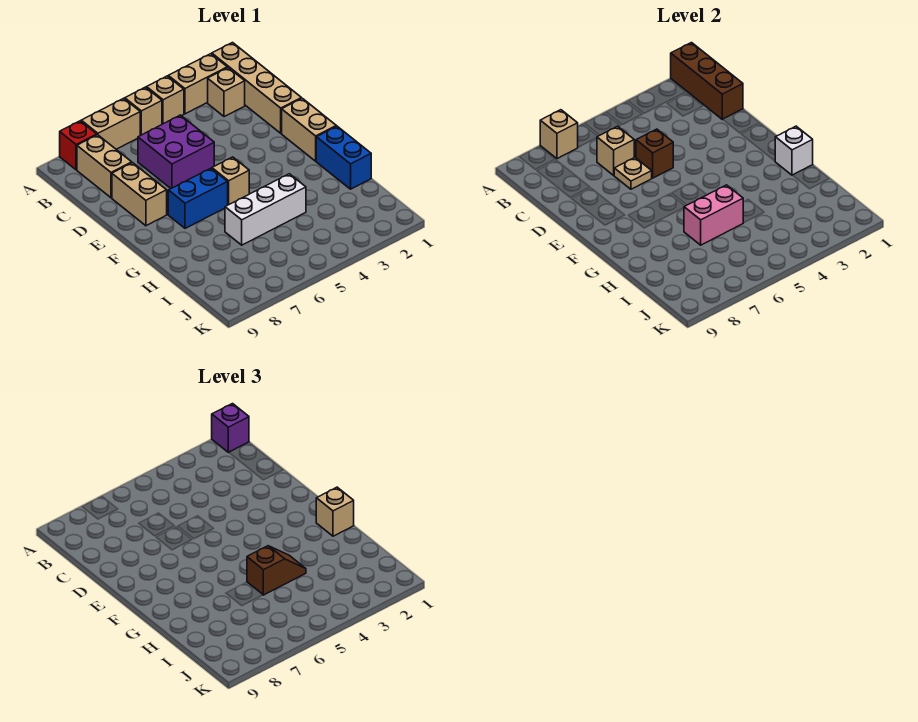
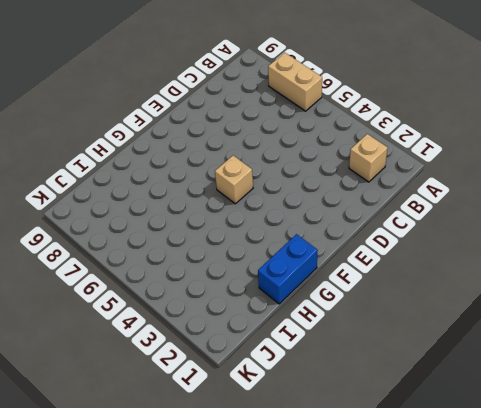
none -> tan 1x4 brick [212,43,301,133]
none -> tan 1x2 brick [168,54,227,114]
none -> tan 1x1 brick [147,76,184,124]

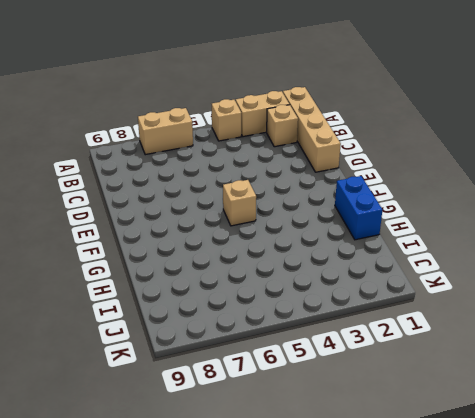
none -> tan 1x1 brick [125,87,162,135]
none -> red 1x1 brick [60,121,97,170]
none -> tan 1x2 brick [77,135,132,198]

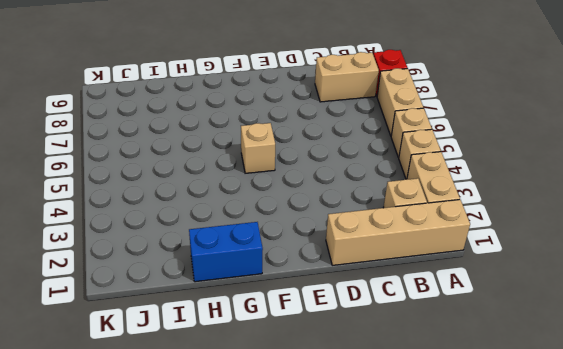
none -> purple 2x2 brick [138,115,214,188]
none -> tan 1x2 brick [112,163,167,226]
none -> tan 1x2 brick [282,98,336,161]

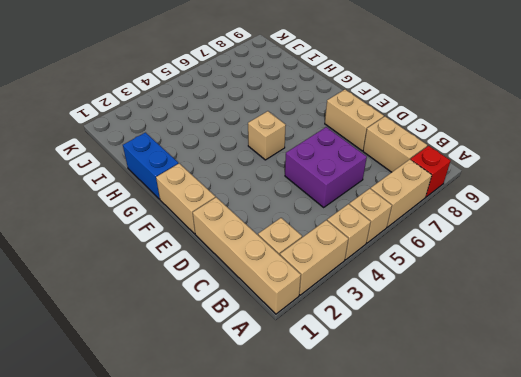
none -> blue 1x2 brick [168,168,228,228]
none -> white 1x3 brick [225,174,306,245]
none -> brown 1x3 brick [671,43,743,119]

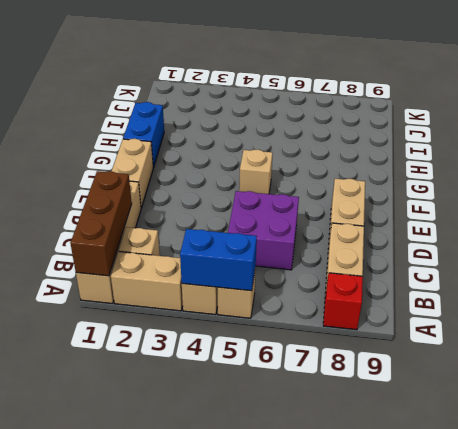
blue 1x2 brick [180,229,257,291] -> blue 1x2 brick moved to [168,168,228,228]
none -> tan 1x2 brick [81,98,140,149]
none -> white 1x3 brick [225,174,306,245]
none -> tan 1x1 brick [540,110,578,159]

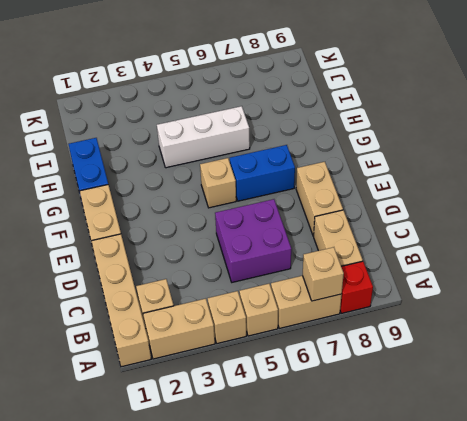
none -> brown 1x3 brick [671,43,743,119]
none -> tan 1x1 brick [597,126,634,175]
none -> brown 1x1 brick [636,129,673,178]

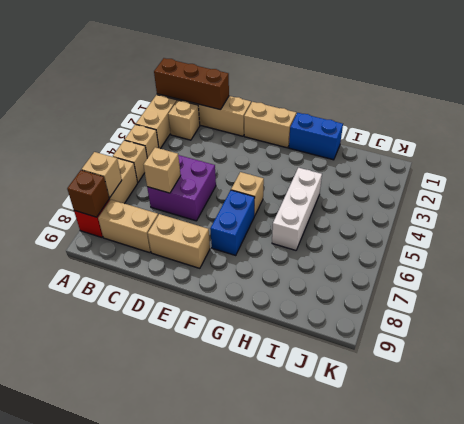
brown 1x1 brick [67,170,109,217] -> brown 1x1 brick moved to [636,129,673,178]
none -> tan 1x1 plate [614,157,652,189]
none -> white 1x1 brick [775,126,813,175]
none -> pink 1x2 brick [684,185,743,245]

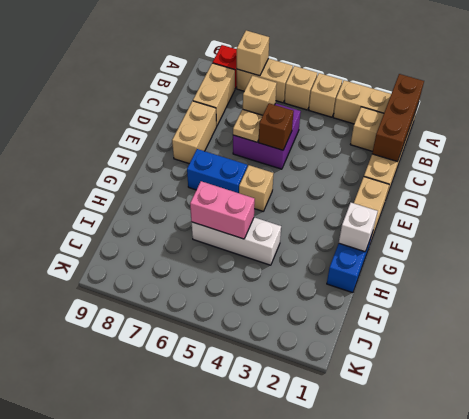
none -> purple 1x1 brick [212,404,249,452]
none -> tan 1x1 brick [316,487,354,536]
none -> brown 1x2 slope [247,546,306,595]

